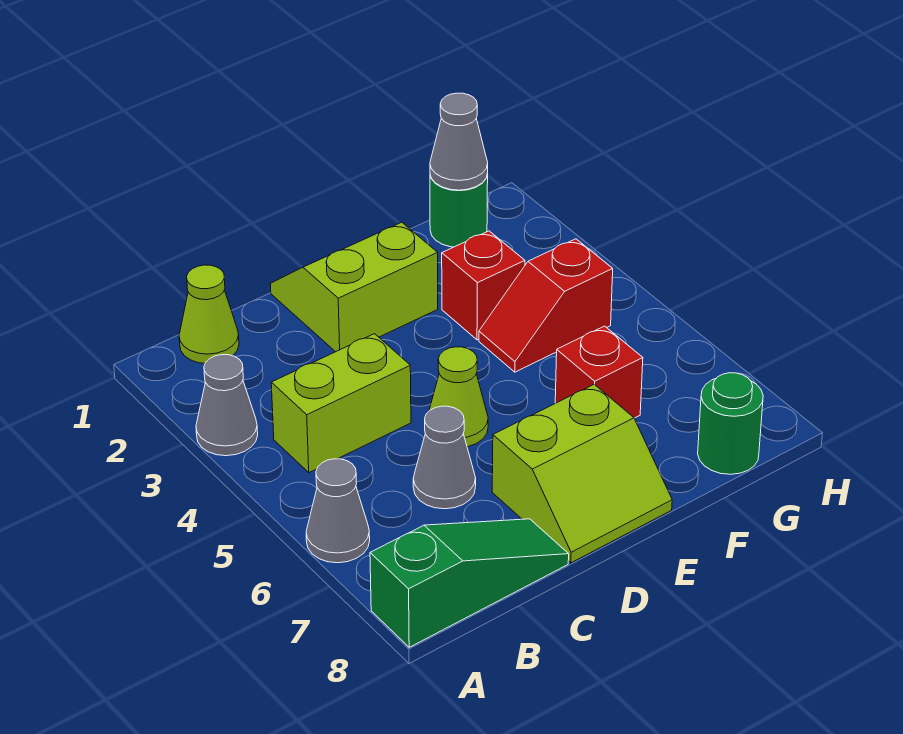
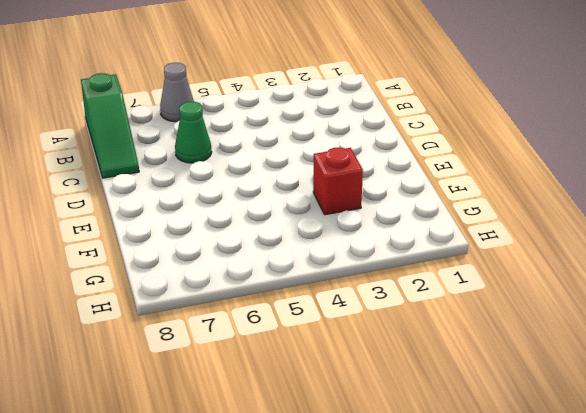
green 1x1 cone [175,102,212,163] -> grey 1x1 cone [413,406,476,509]
none -> grey 1x1 cone [196,355,258,456]
none -> lime 1x1 cone [179,265,239,363]
none -> lime 1x2 brick [271,334,411,472]

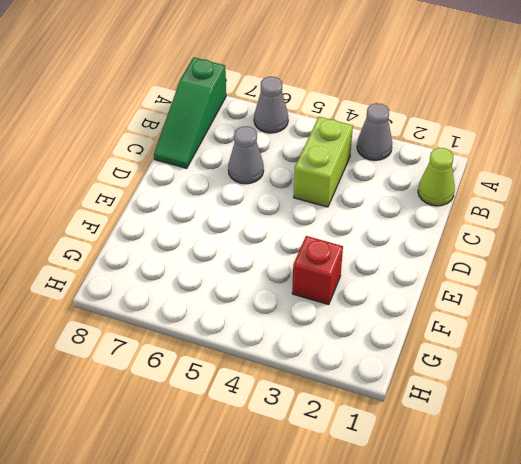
none -> lime 2x2 slope [271,222,438,352]
none -> lime 1x1 cone [429,347,488,447]
none -> lime 2x2 slope [492,384,672,563]

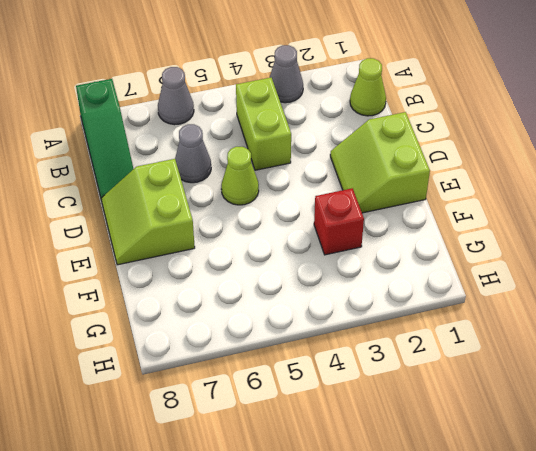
lime 2x2 slope [330,112,430,213] -> lime 2x2 slope turned to [271,222,438,352]
none -> red 1x2 slope [479,239,613,372]
none -> red 1x1 brick [555,326,643,418]
none -> green 1x1 round brick [430,174,488,247]

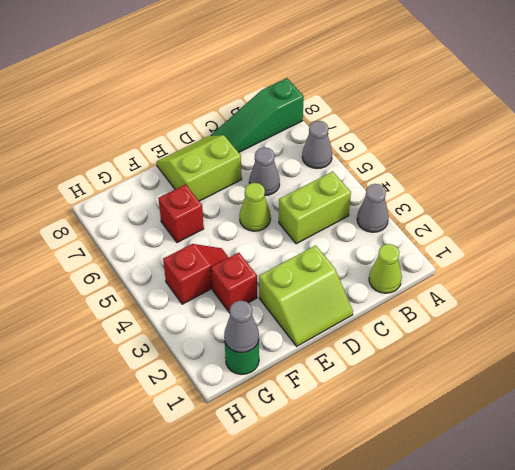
none -> green 1x1 round brick [698,373,763,474]

